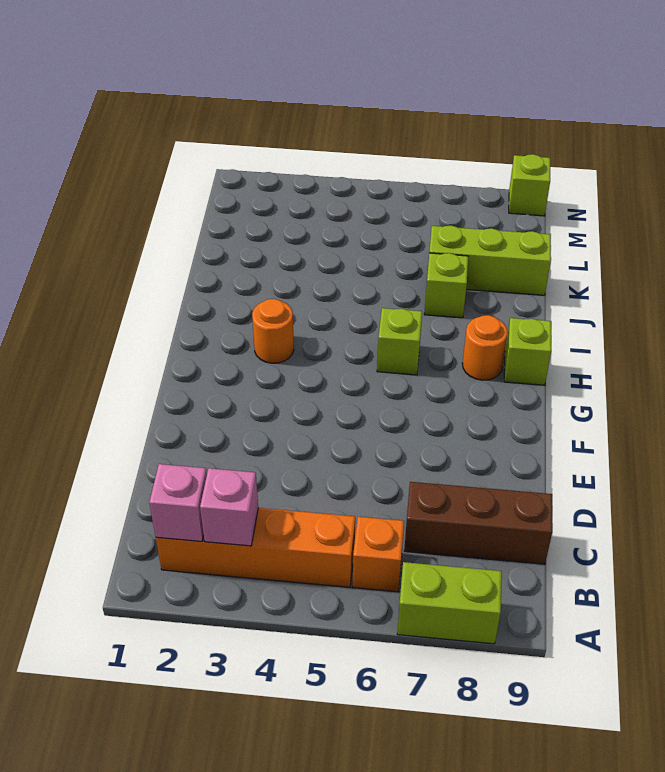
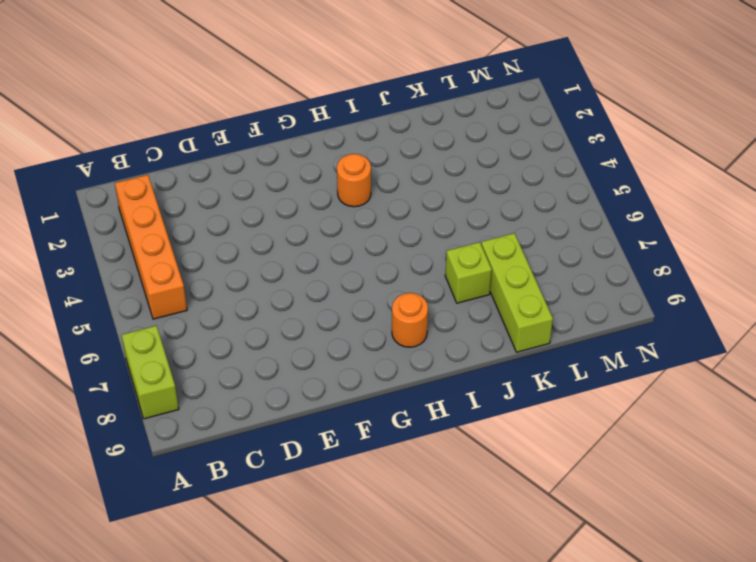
none -> orange 1x1 brick [353,517,404,592]
none -> brown 1x3 brick [404,482,552,564]
none -> lime 1x1 brick [377,308,422,375]

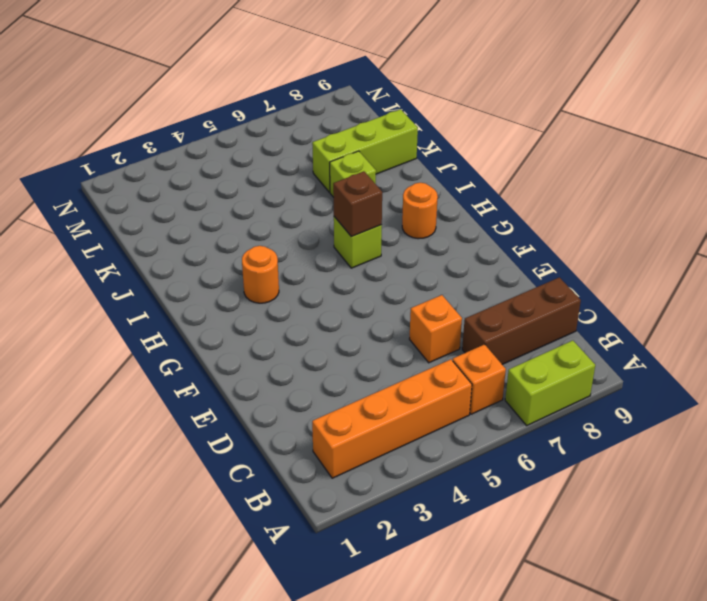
orange 1x1 brick [410,295,462,363] -> none
brown 1x1 brick [333,171,382,237] -> none
none -> lime 1x1 brick [504,318,551,385]
none -> lime 1x1 brick [509,154,550,216]
none -> pink 1x1 brick [149,464,207,541]

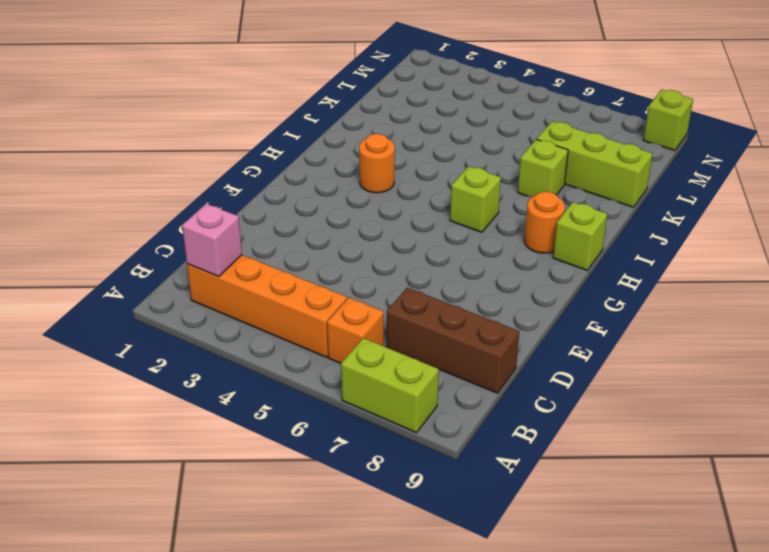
none -> pink 1x1 brick [200,468,258,546]

